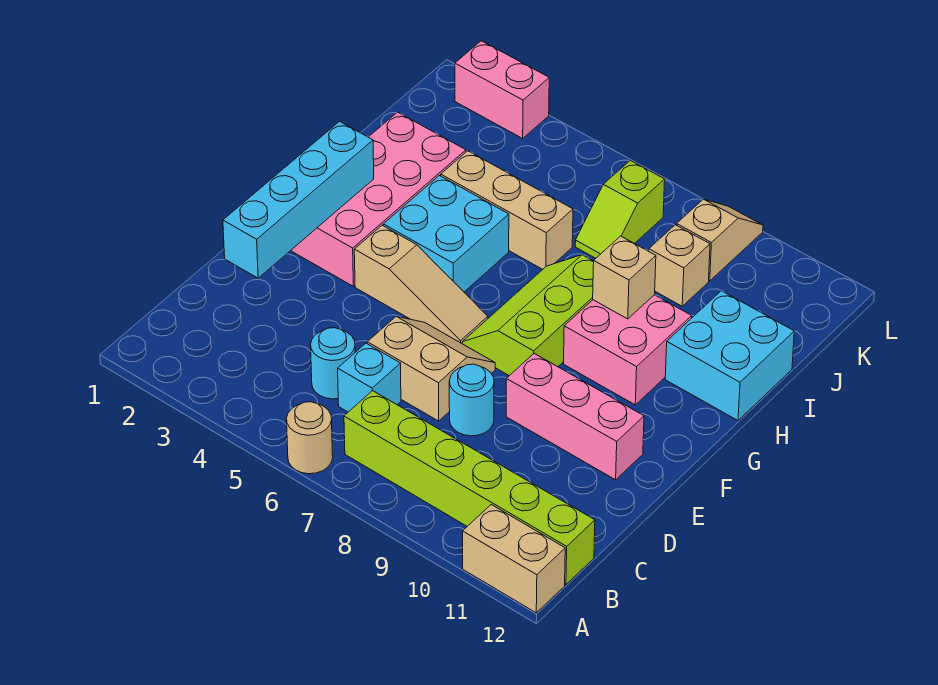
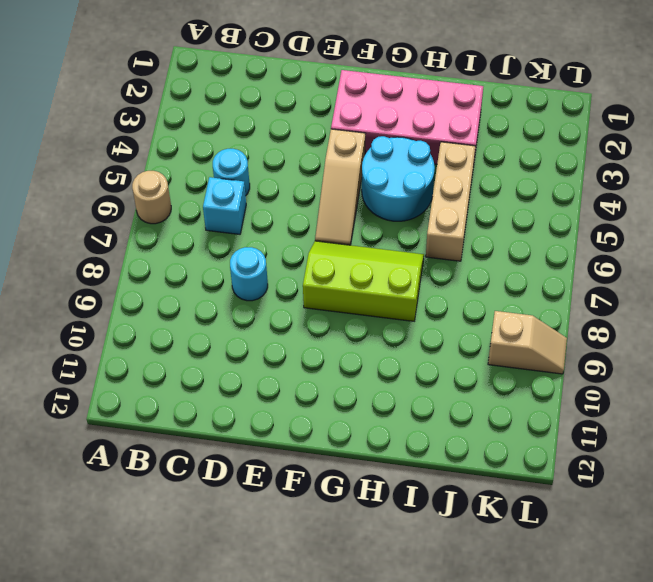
cyan 2x2 round brick [362,136,435,221] -> cyan 2x2 brick [383,176,509,292]
none -> tan 1x2 brick [463,505,565,613]
none -> lime 1x6 brick [344,391,595,585]
none -> tan 2x2 slope [367,316,495,421]

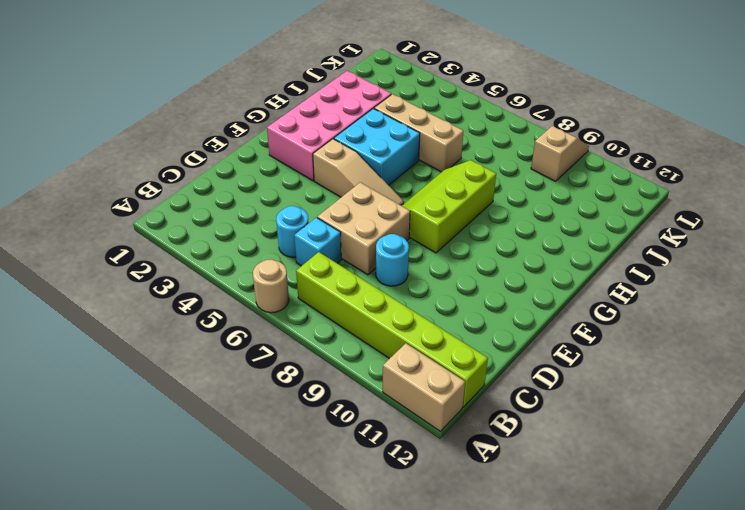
tan 2x2 brick [317,182,410,275] -> tan 2x2 slope [367,316,495,421]
none -> pink 1x3 brick [506,354,644,480]
none -> pink 2x2 brick [564,295,692,405]
none -> cyan 2x2 brick [665,291,794,420]

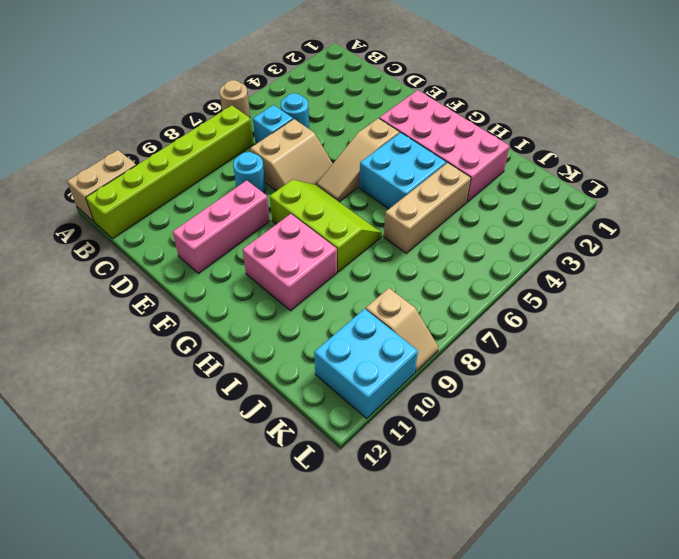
cyan 2x2 brick [314,309,418,418] -> cyan 2x2 brick moved to [665,291,794,420]
none -> lime 1x2 slope [575,160,665,258]
none -> tan 1x1 brick [649,225,710,306]
none -> pink 1x2 brick [455,41,549,138]

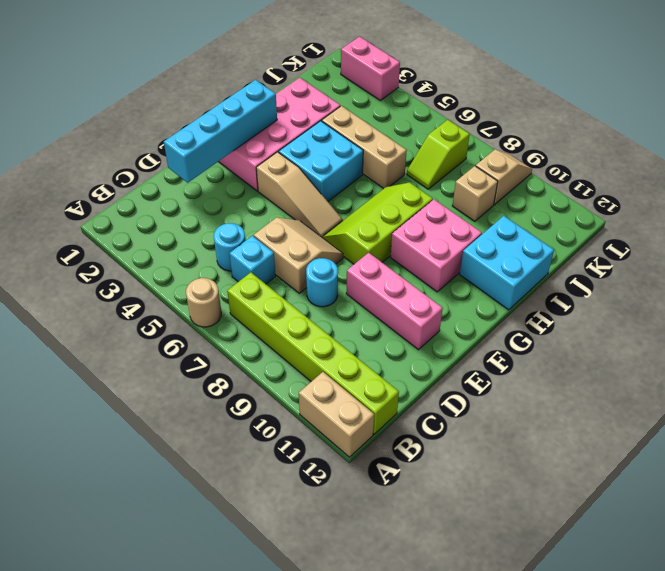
none -> tan 1x1 brick [593,236,656,319]

